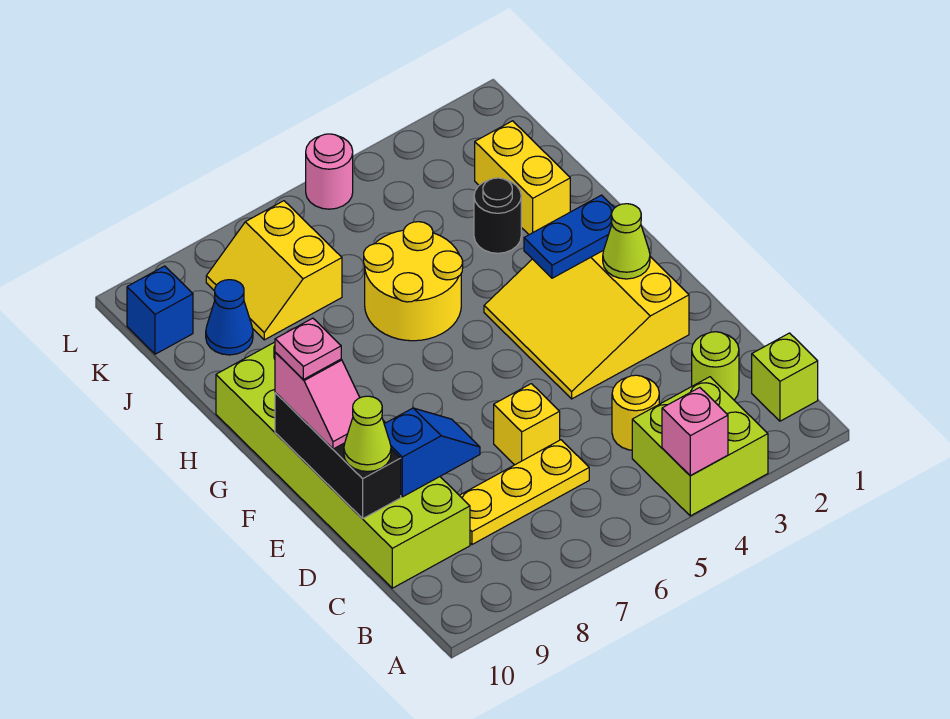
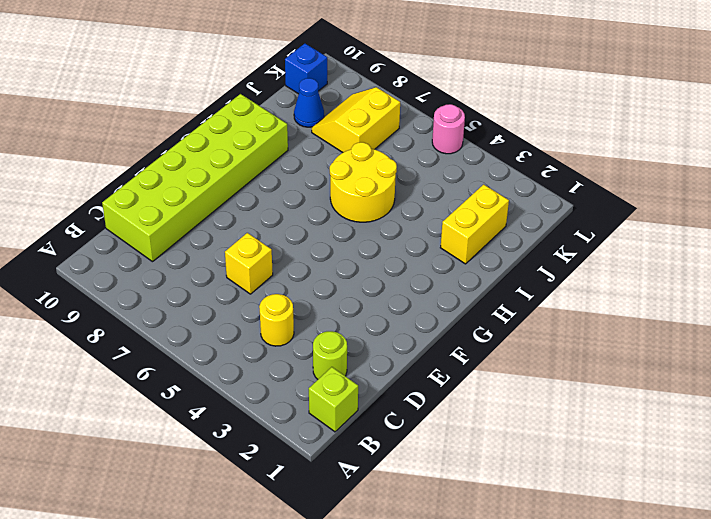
none -> lime 2x2 brick [632,377,768,516]
none -> yellow 1x3 plate [459,440,589,544]
none -> yellow 3x3 slope [484,250,689,399]

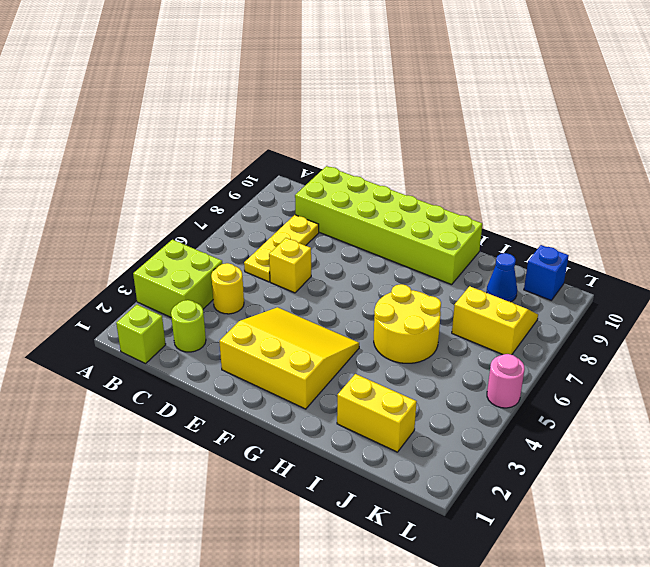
none -> black 1x1 round brick [474,178,521,253]
none -> pink 1x1 brick [662,387,728,475]
none -> blue 1x2 slope [384,408,480,497]

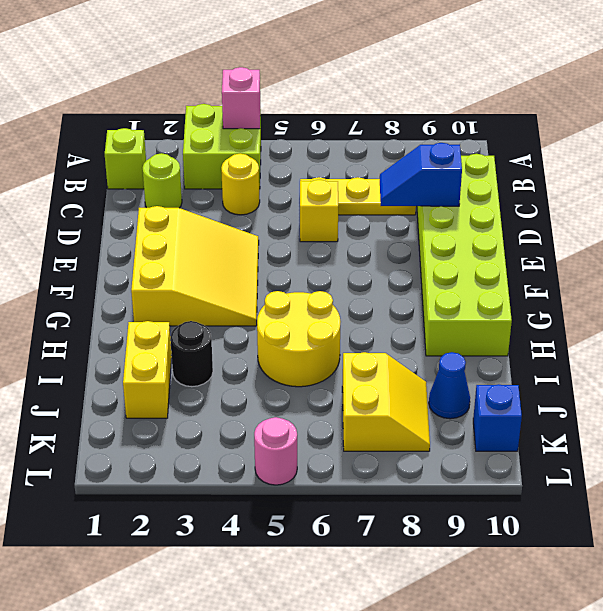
none -> black 1x3 brick [275,393,401,519]
none -> lime 1x1 cone [603,204,650,279]
none -> blue 1x2 plate [524,195,614,278]

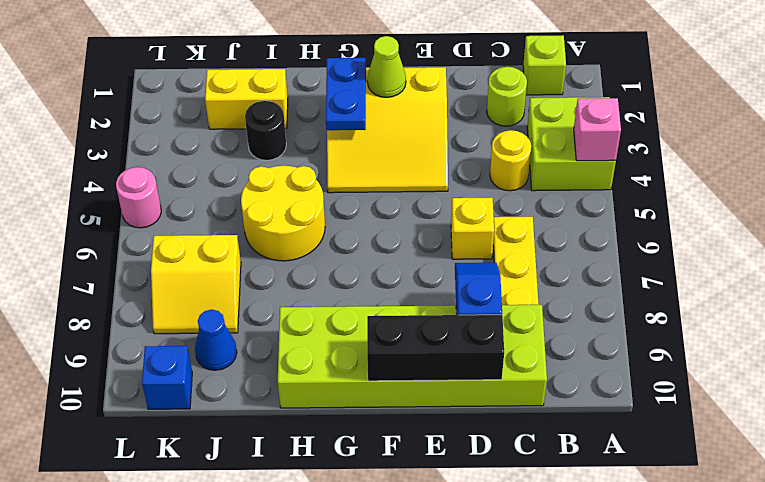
none -> lime 1x1 cone [344,396,391,472]
none -> pink 1x2 slope [275,353,360,449]
none -> pink 1x1 plate [275,318,341,379]

